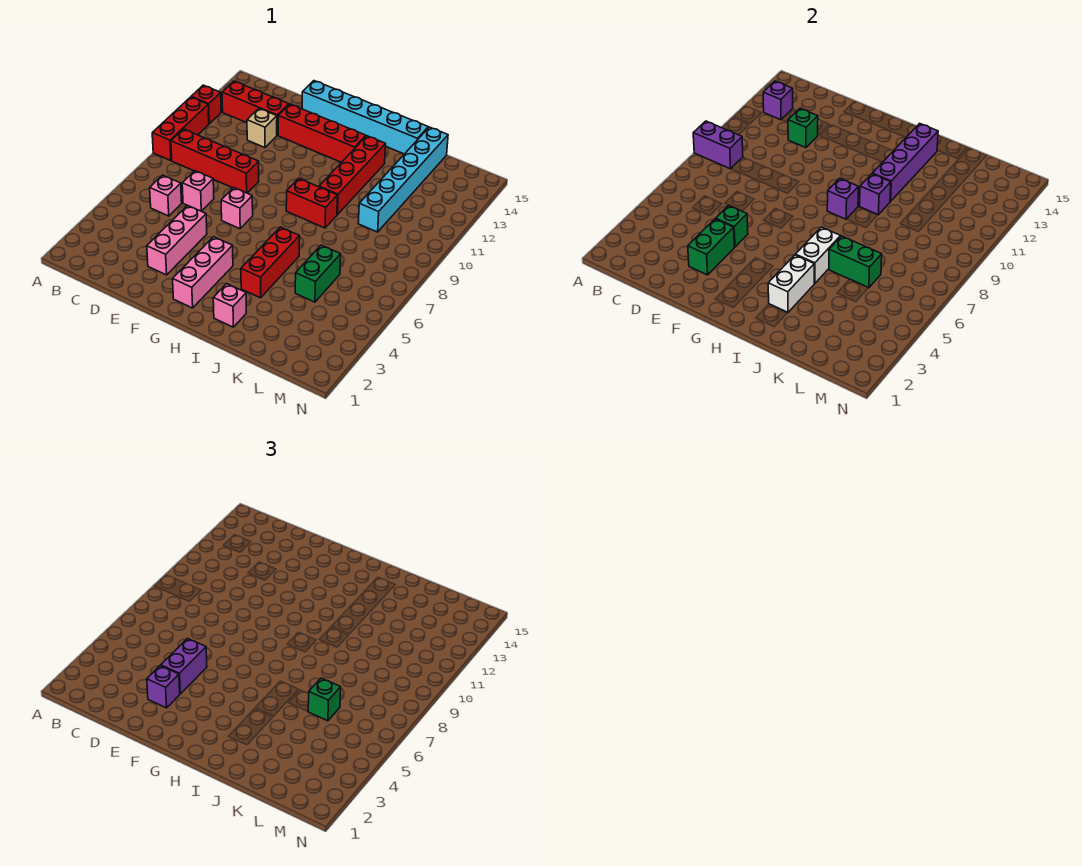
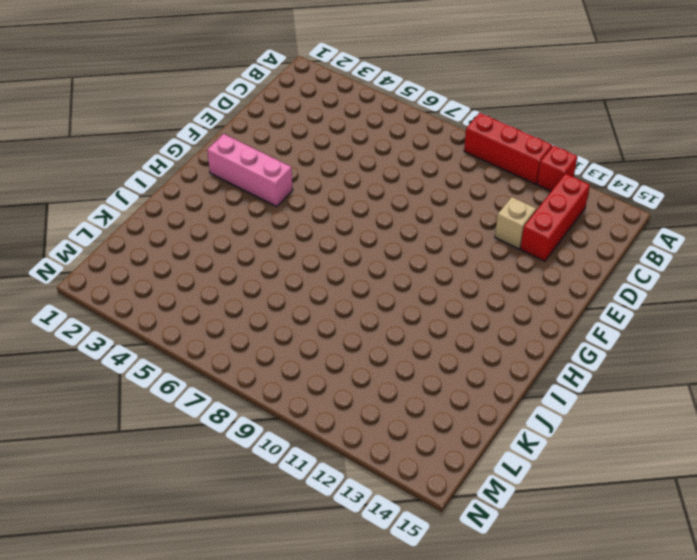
none -> red 1x4 brick [171,129,259,193]
none -> pink 1x1 brick [150,175,182,216]
none -> pink 1x1 brick [182,171,214,211]
none -> pink 1x3 brick [147,205,207,275]

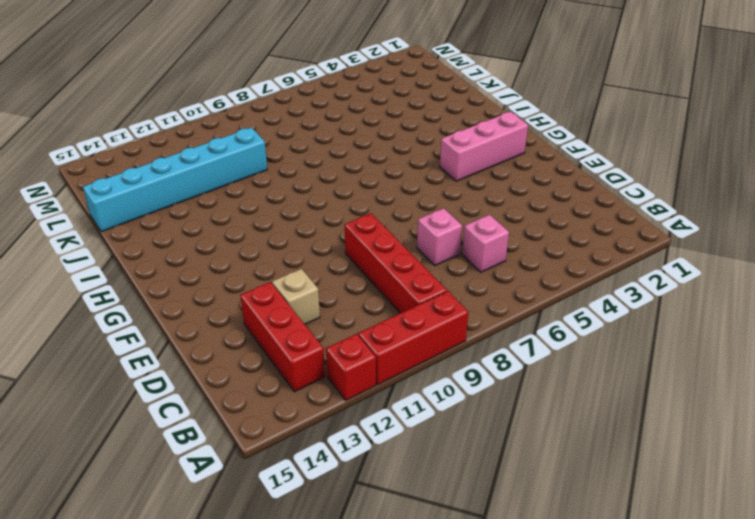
none -> pink 1x3 brick [147,205,207,275]
none -> red 1x4 brick [278,104,366,162]
none -> cyan 1x6 brick [302,81,428,154]
none -> pink 1x1 brick [221,188,253,229]

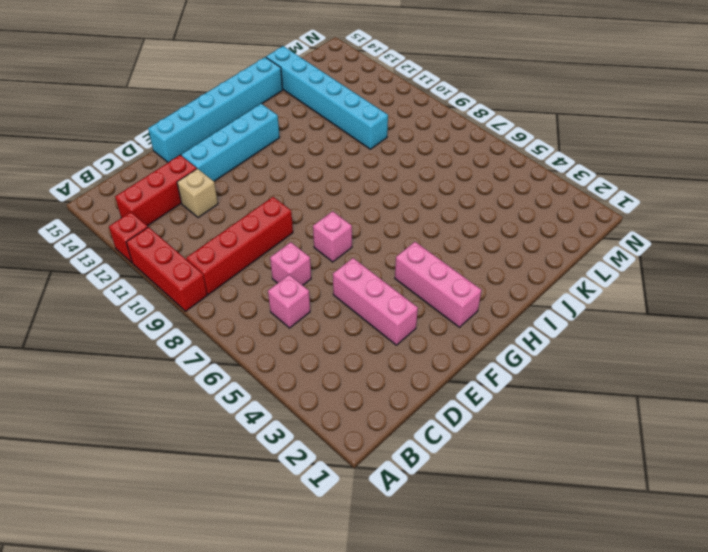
cyan 1x4 brick [181,104,280,181] -> red 1x4 brick [278,104,366,162]
none -> red 1x2 brick [286,178,337,228]
none -> pink 1x1 brick [213,284,246,327]
none -> red 1x3 brick [241,227,300,298]
none -> red 1x4 brick [319,136,386,215]

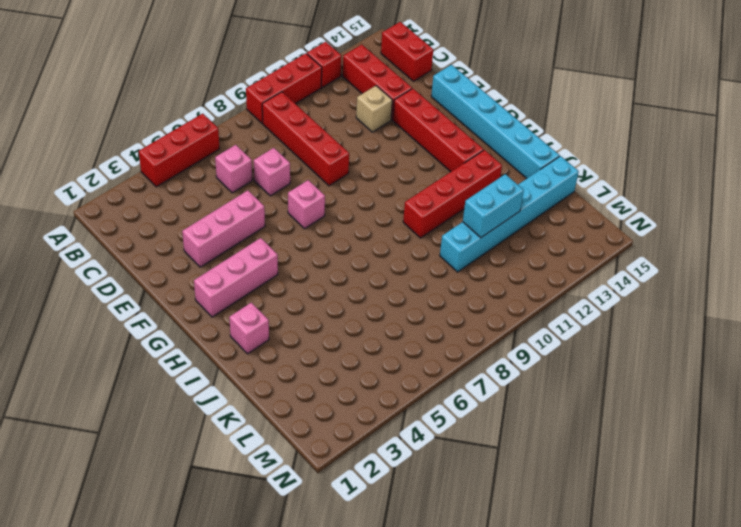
red 1x3 brick [139,114,220,187] -> red 1x3 brick moved to [241,227,300,298]
red 1x2 brick [381,22,433,81] -> red 1x2 brick moved to [286,178,337,228]
cyan 1x2 brick [463,174,524,238] -> none
none -> green 1x2 brick [295,245,341,302]
none -> purple 1x2 brick [693,121,743,169]
none -> purple 1x1 brick [763,81,793,120]
none -> green 1x1 brick [788,108,818,148]

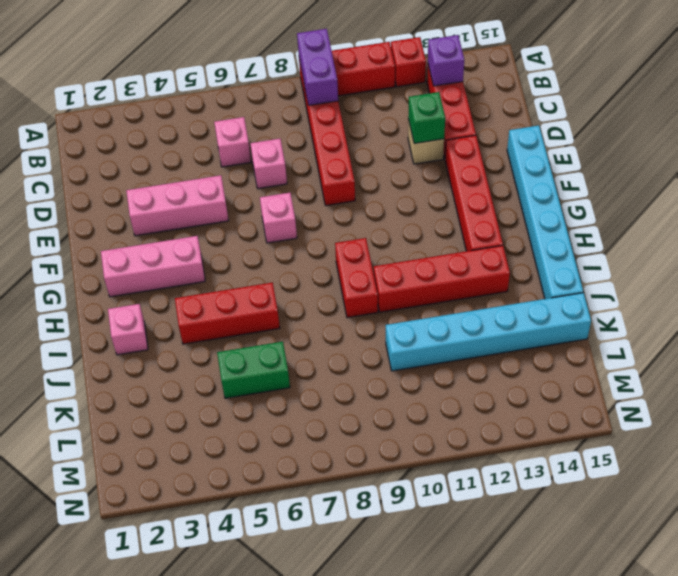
none -> green 1x2 brick [688,219,734,275]
none -> green 1x1 brick [716,205,748,247]
none -> purple 1x1 brick [827,178,858,219]
none -> white 1x2 brick [768,255,814,312]

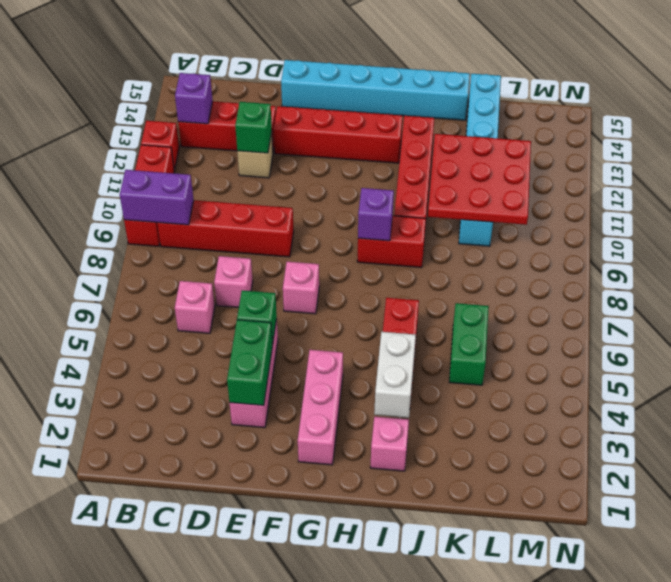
red 3x3 plate [428,134,531,225] -> none
none -> white 1x2 brick [795,227,841,284]
none -> purple 1x1 brick [860,174,891,215]
none -> purple 1x4 brick [872,123,938,202]
none -> green 1x2 brick [829,236,882,288]

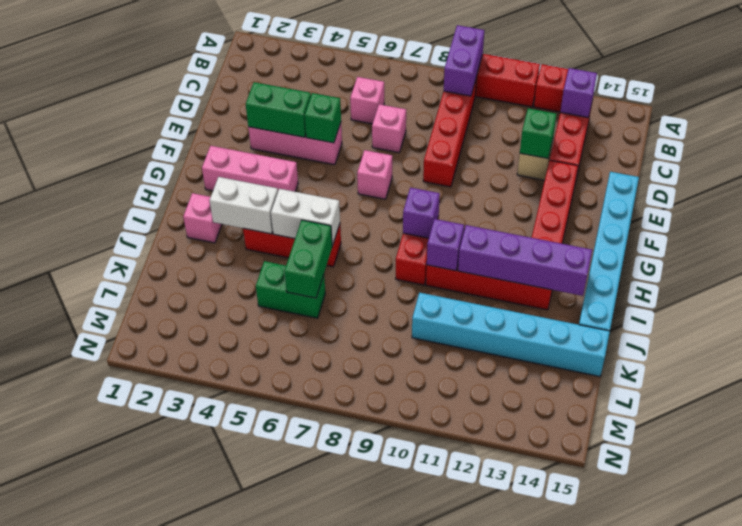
none -> purple 1x1 brick [147,666,180,708]
none -> purple 1x2 brick [161,638,207,694]
none -> green 1x1 brick [308,678,341,721]

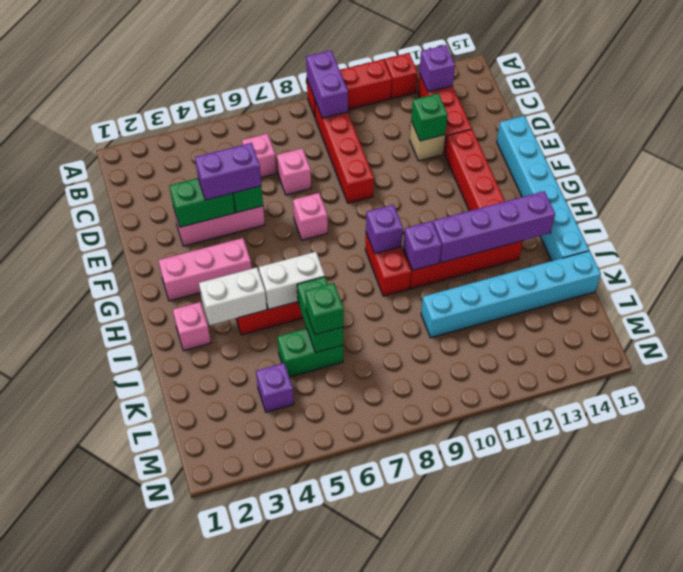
purple 1x1 brick [256,363,294,412] -> purple 1x1 brick moved to [147,666,180,708]

